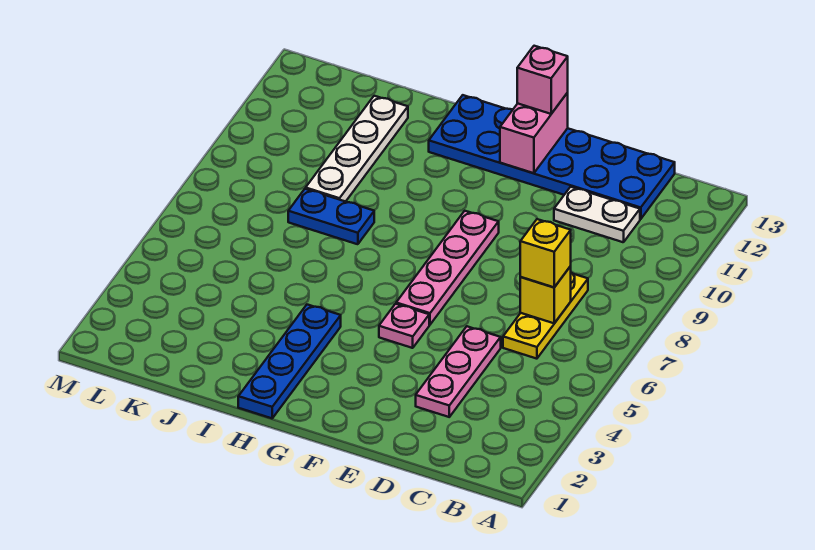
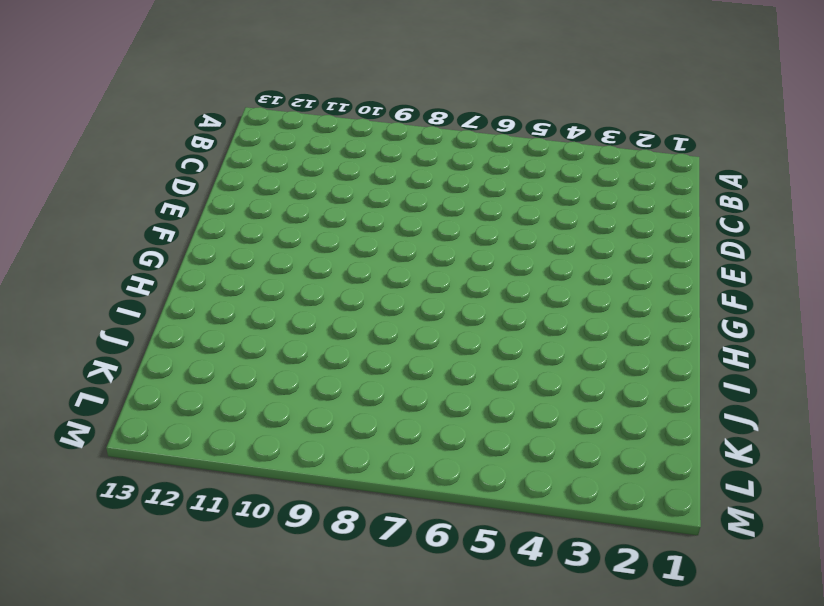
none -> yellow 1x3 plate [503,273,588,359]
none -> white 1x2 plate [554,187,640,242]
none -> blue 2x6 plate [429,95,675,219]

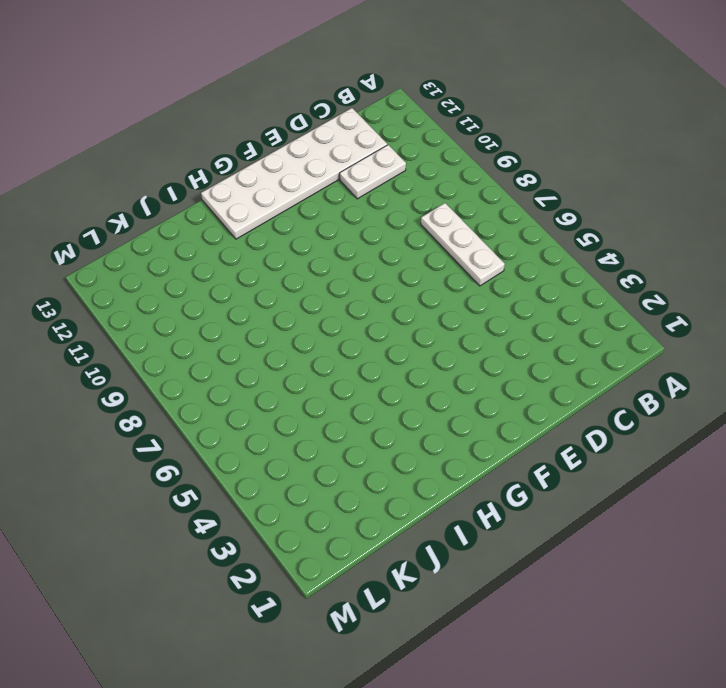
white 1x3 plate [421,203,505,286] -> yellow 1x3 plate [503,273,588,359]
white 2x6 plate [201,108,387,239] -> blue 2x6 plate [429,95,675,219]
none -> pink 1x3 plate [416,326,501,417]
none -> pink 1x1 plate [379,304,429,348]
none -> pink 1x4 plate [396,211,499,325]

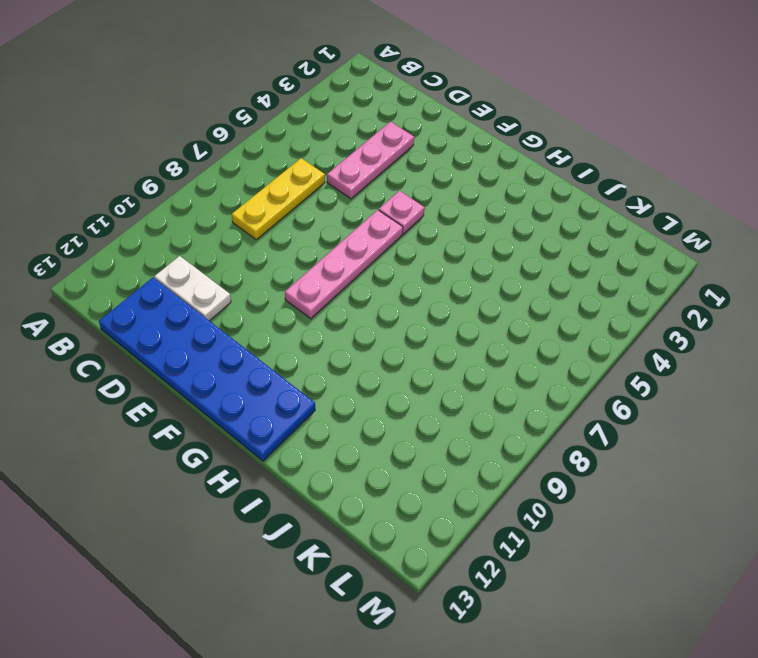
none -> blue 1x4 plate [238,305,341,418]
none -> blue 1x2 plate [288,189,374,244]
none -> white 1x4 plate [306,96,408,202]

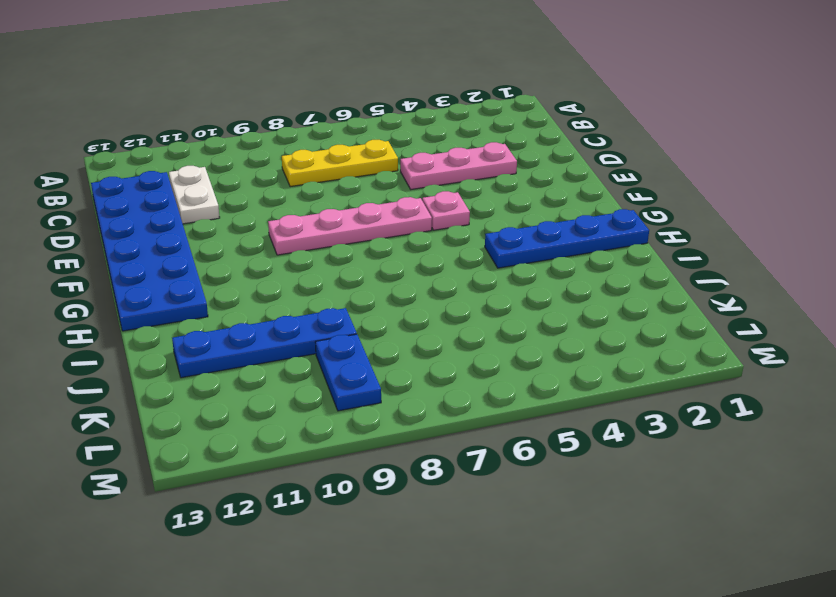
blue 1x4 plate [172,308,357,378] -> white 1x4 plate [306,96,408,202]
blue 1x2 plate [315,334,381,411] -> blue 1x2 plate moved to [288,189,374,244]
none -> yellow 1x1 brick [520,266,571,323]
none -> pink 1x2 brick [500,93,568,173]
none -> yellow 1x1 brick [520,219,571,287]

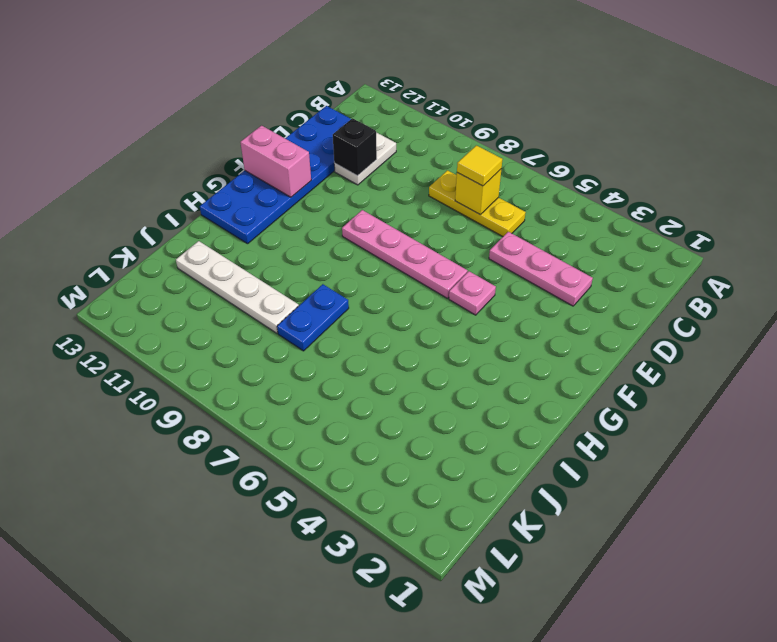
yellow 1x1 tile [457,145,502,186] -> yellow 1x1 brick [520,219,571,287]
black 1x1 brick [333,118,377,176] -> none
none -> blue 1x4 plate [238,305,341,418]
none -> pink 1x1 brick [517,46,568,114]

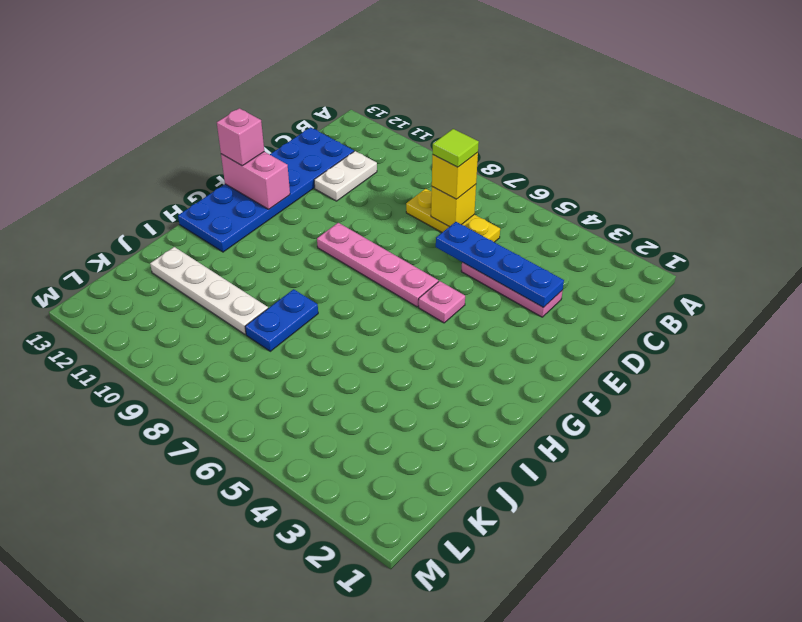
lime 1x1 tile [433,129,479,167] -> none
blue 1x4 plate [436,222,564,308] -> blue 1x4 plate moved to [238,305,341,418]

